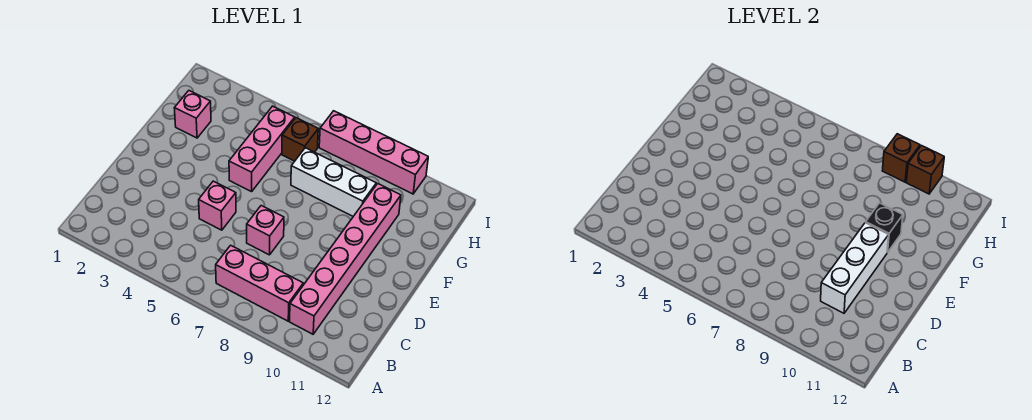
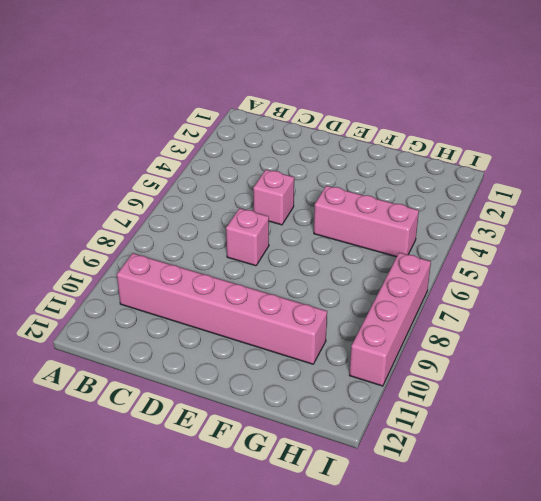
none -> pink 1x3 brick [216,245,303,321]
none -> pink 1x1 brick [174,91,211,138]
none -> white 1x3 brick [291,148,376,216]

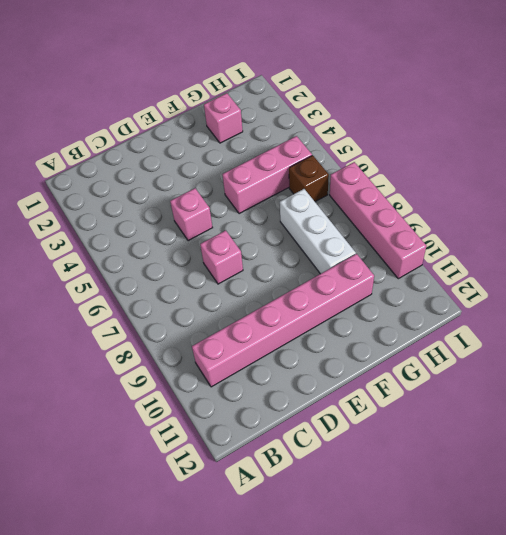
none -> pink 1x3 brick [216,245,303,321]
none -> white 1x3 brick [821,223,889,313]
none -> black 1x1 brick [866,203,903,252]

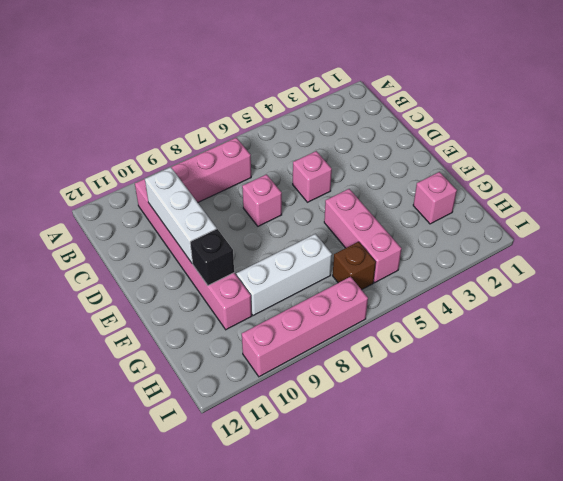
none -> brown 1x1 brick [882,134,920,182]
none -> brown 1x1 brick [906,146,944,194]

